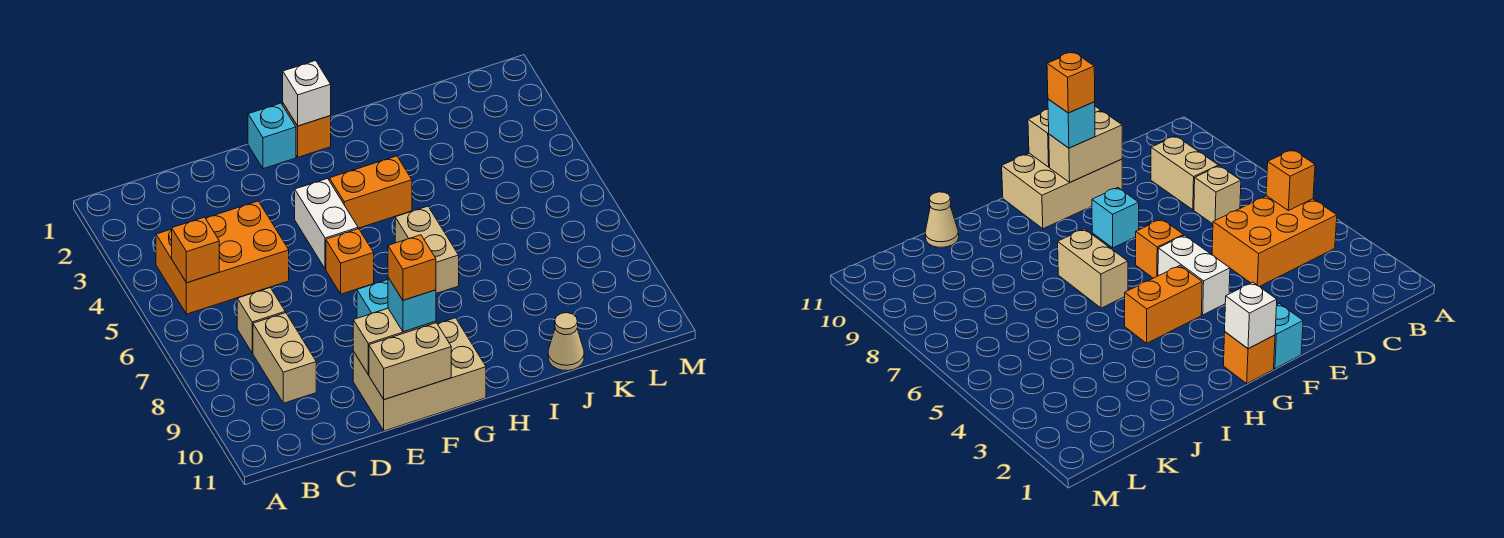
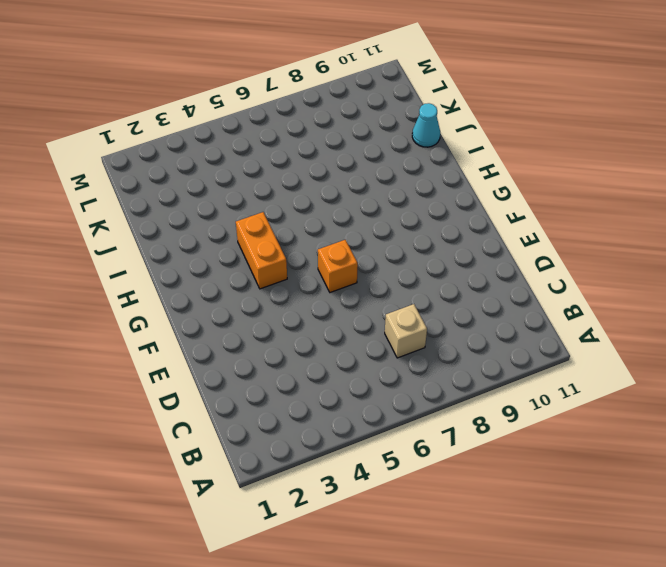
cyan 1x1 cone [412,103,440,147] -> tan 1x1 cone [548,313,584,371]
none -> orange 2x3 brick [156,201,289,314]
none -> tan 1x2 brick [253,313,316,403]
none -> tan 2x3 brick [353,318,486,431]

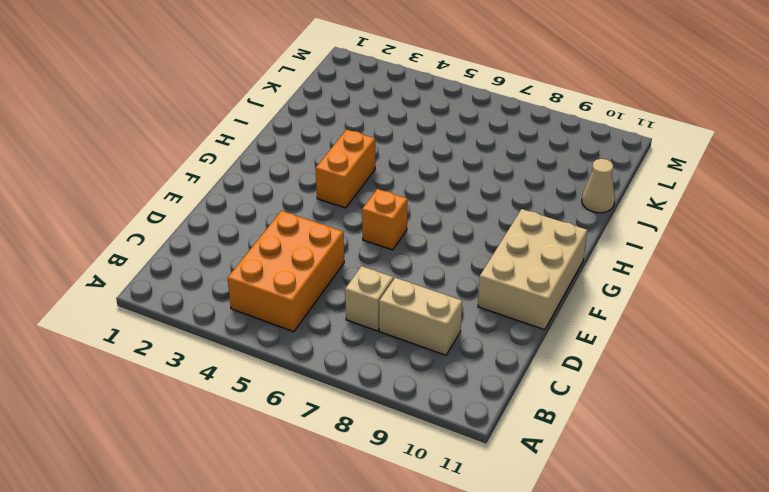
none -> cyan 1x1 brick [248,103,296,169]
none -> white 1x2 brick [295,178,358,269]
none -> cyan 1x1 brick [357,280,388,318]

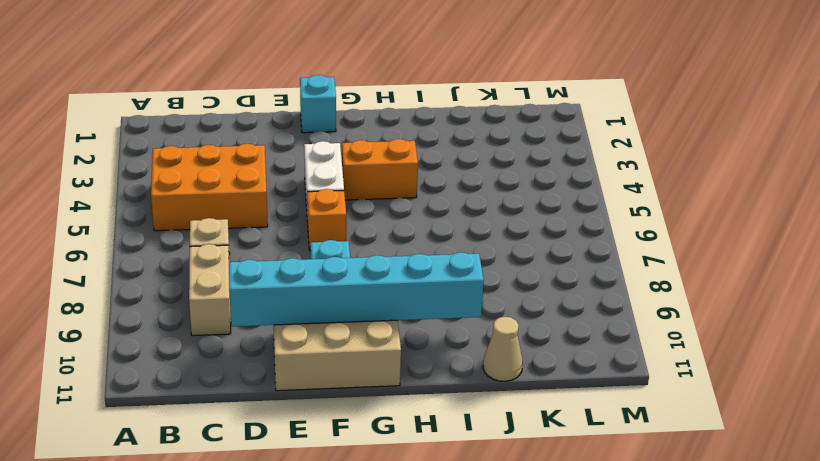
cyan 1x6 brick [229,252,484,326] -> tan 1x2 brick [353,308,436,374]
none -> orange 1x1 brick [283,104,331,157]
none -> tan 1x2 brick [395,206,459,293]
none -> orange 1x1 brick [172,217,219,283]

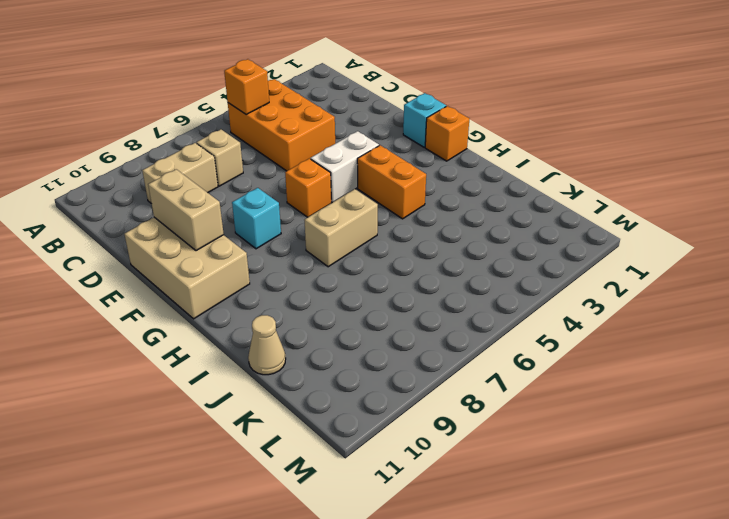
none -> tan 1x2 brick [369,323,451,400]
none -> white 1x1 brick [283,60,331,126]
none -> cyan 1x1 brick [388,277,436,332]

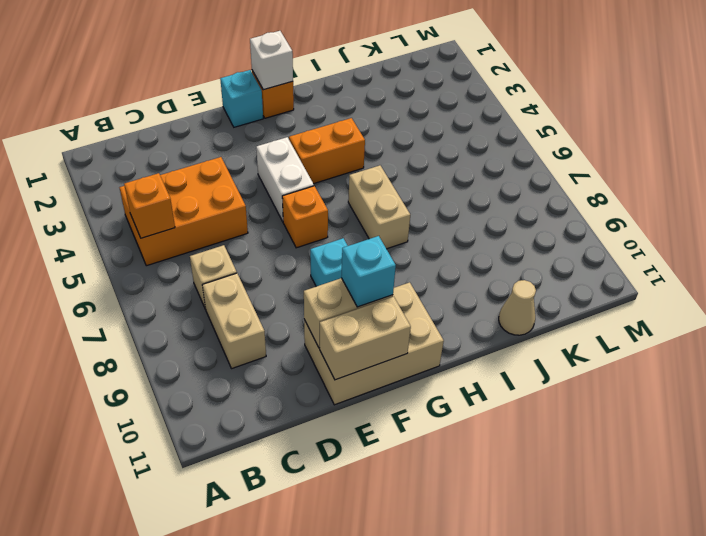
none -> orange 1x1 brick [388,235,436,300]

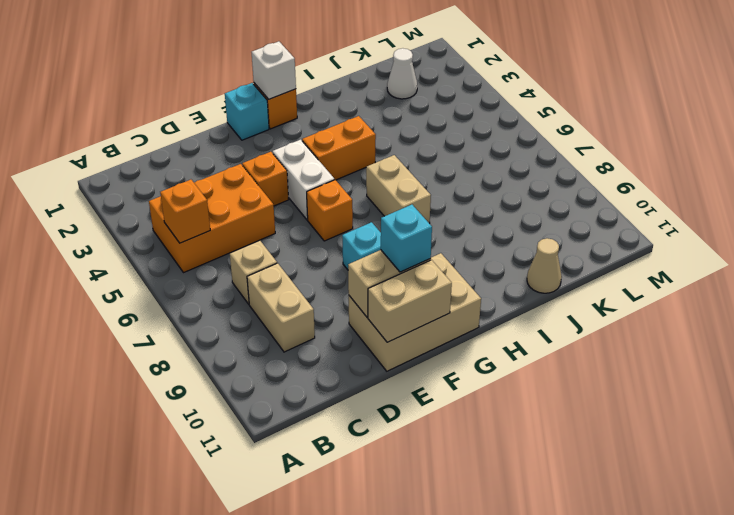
orange 1x1 brick [242,152,289,206] -> orange 1x1 brick moved to [388,235,436,300]
white 1x1 cone [387,48,417,99] -> none

